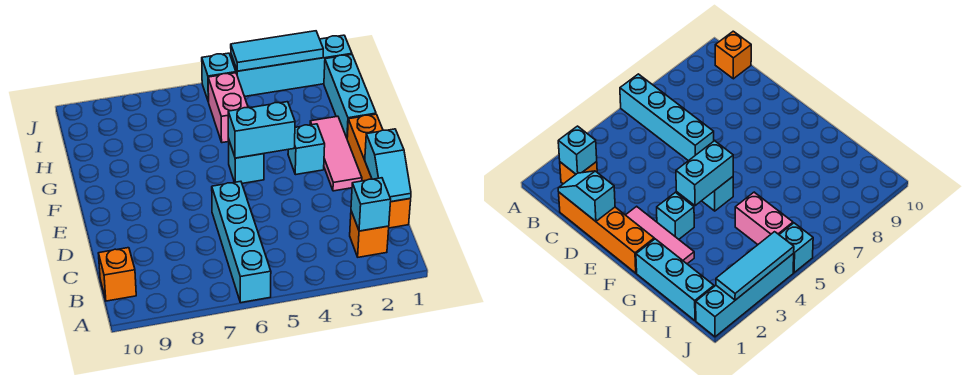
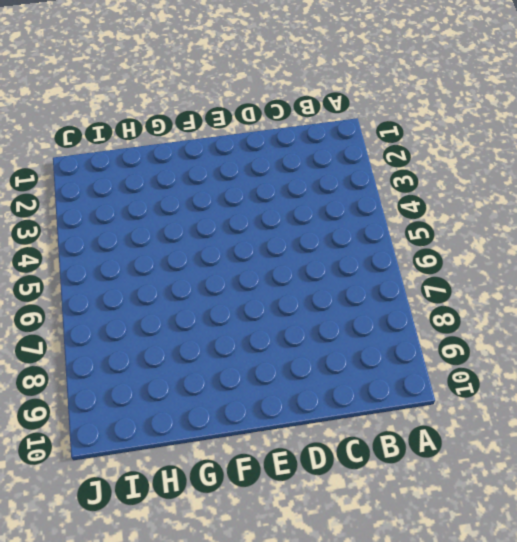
none -> cyan 1x4 brick [212,181,271,303]
none -> orange 1x1 brick [350,211,389,257]
none -> orange 1x1 brick [98,248,136,301]

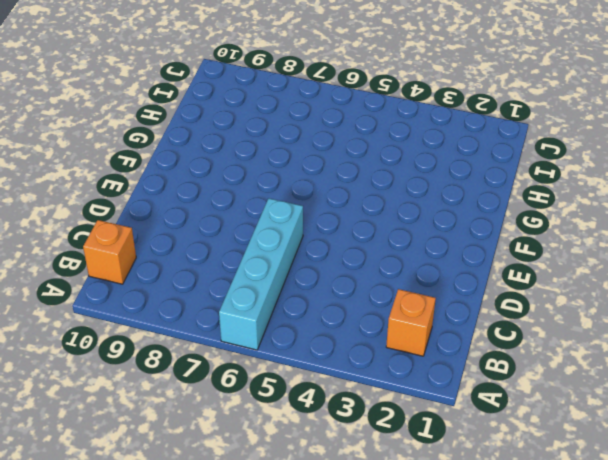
none -> orange 1x4 brick [347,114,411,228]
none -> pink 1x3 tile [310,116,362,191]
none -> cyan 1x1 brick [288,124,325,175]

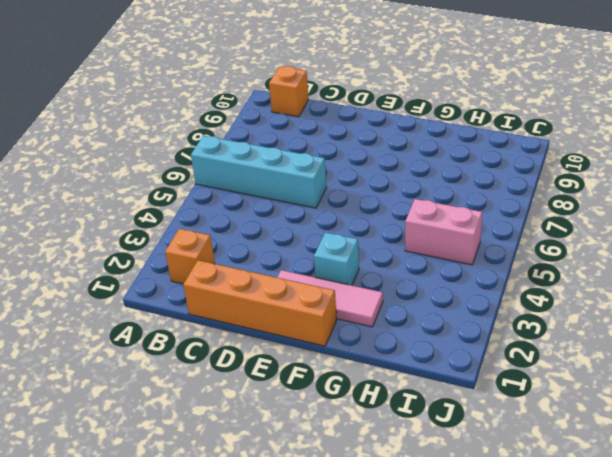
none -> cyan 1x1 brick [228,139,264,183]
none -> cyan 1x3 brick [324,55,376,138]
none -> cyan 1x4 brick [231,35,352,97]

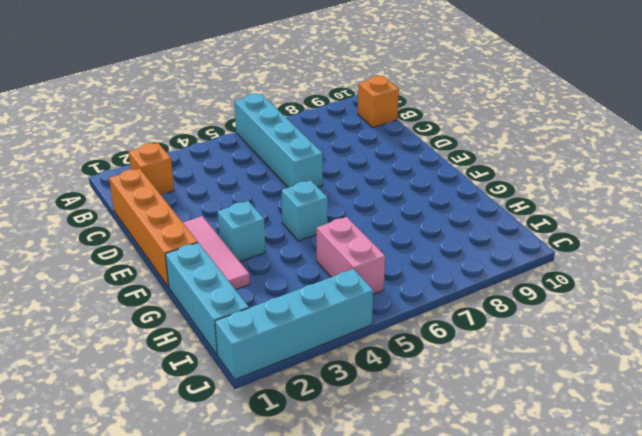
none -> cyan 1x1 brick [202,53,236,102]
none -> cyan 1x1 brick [351,178,391,231]
none -> cyan 1x2 slope [365,129,411,202]

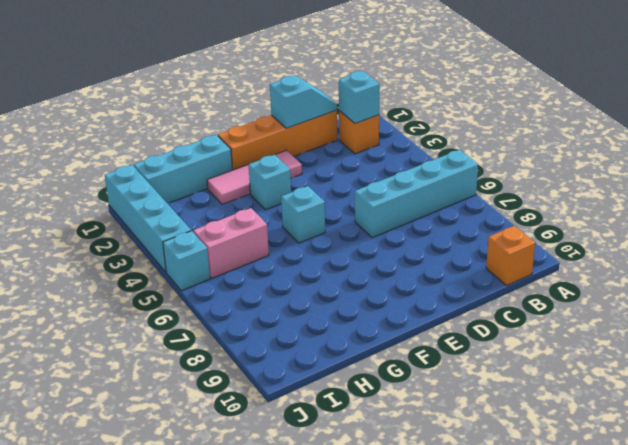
none -> cyan 1x2 brick [228,102,295,158]
none -> cyan 1x3 tile [231,31,323,71]

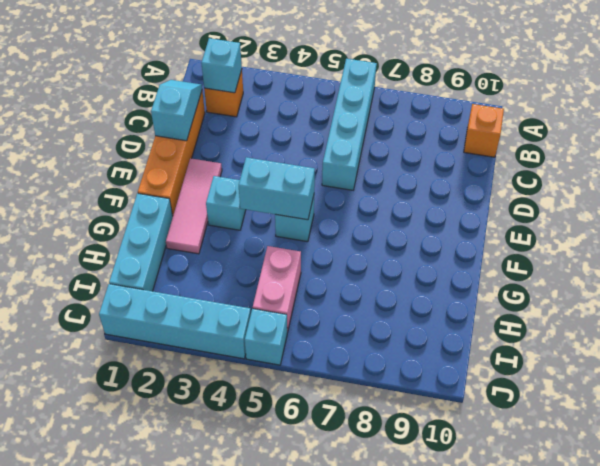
none -> cyan 1x3 tile [231,31,323,71]

